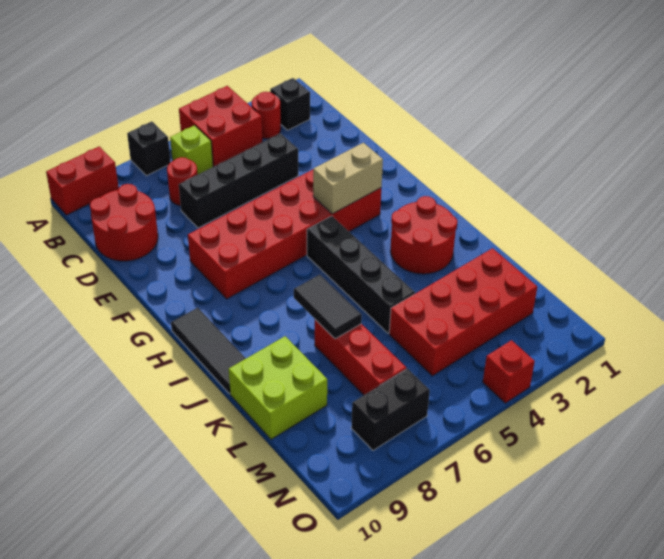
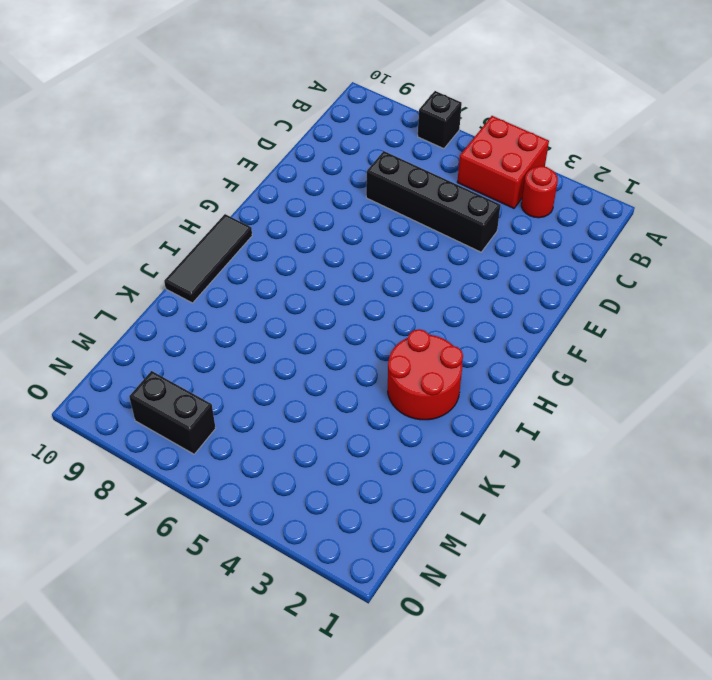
none -> red 1x2 brick [46,146,119,215]
none -> black 1x1 brick [270,78,310,130]
none -> lime 1x1 brick [170,125,213,174]

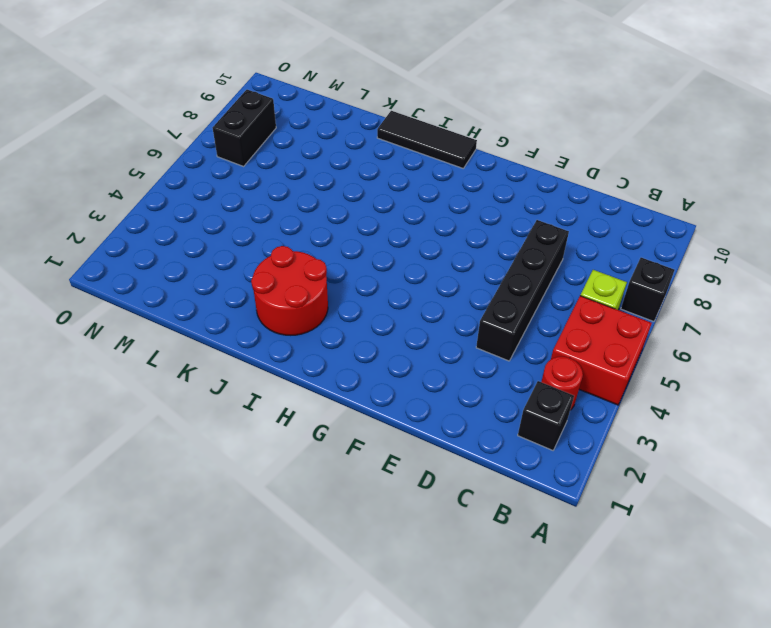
none -> red 1x2 brick [46,146,119,215]
none -> red 1x1 round brick [167,157,198,206]
none -> red 2x2 round brick [90,184,158,261]

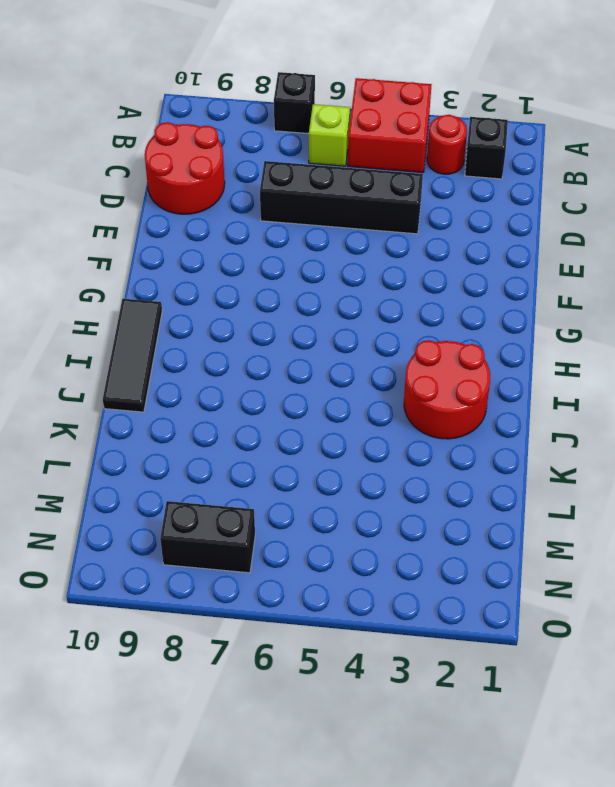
none -> red 1x2 brick [46,146,119,215]
none -> red 1x1 round brick [167,157,198,206]
none -> red 2x6 brick [188,170,381,299]

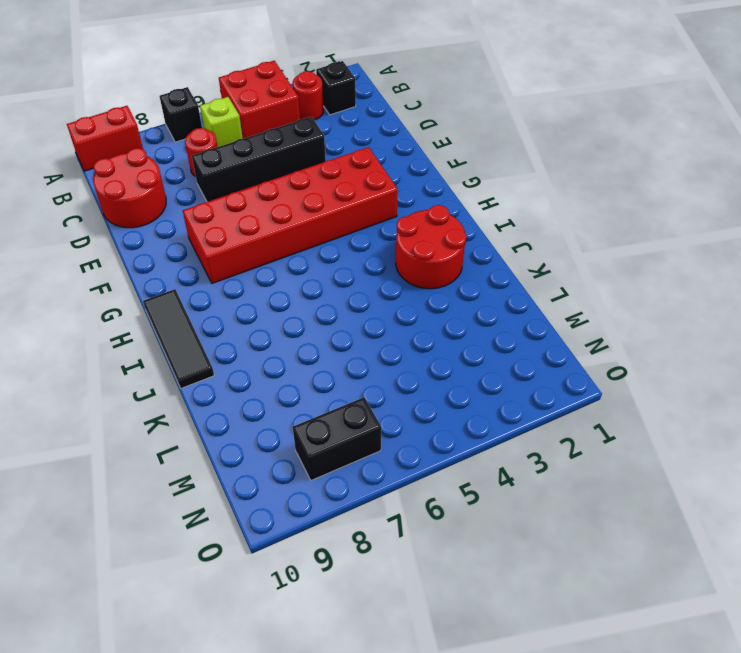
none -> black 1x4 brick [307,216,415,334]
none -> red 1x3 brick [315,320,406,395]
none -> lime 2x2 brick [229,336,327,439]

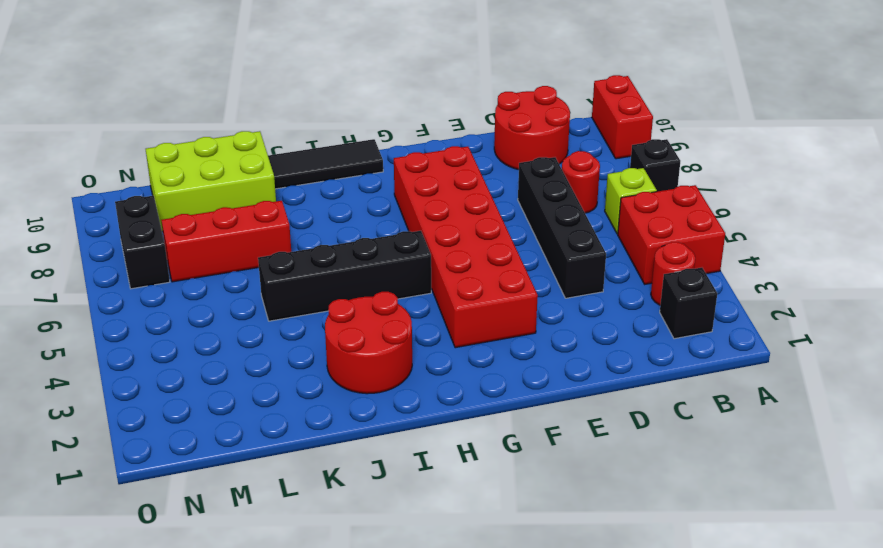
lime 2x3 brick [146,131,276,231] -> lime 2x2 brick [229,336,327,439]
none -> red 2x4 brick [389,248,537,376]
none -> red 1x1 brick [483,340,535,403]
none -> tan 1x2 brick [313,143,383,214]

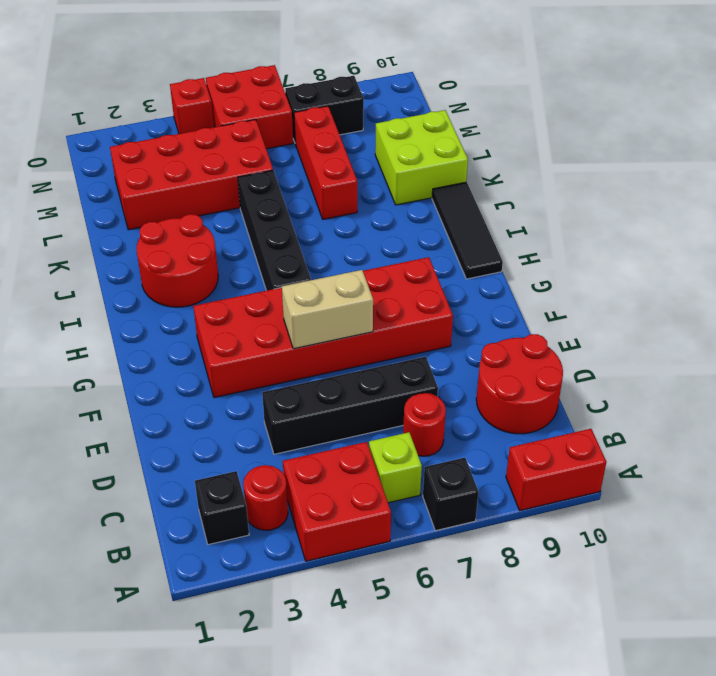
tan 1x2 brick [282,270,373,349] -> tan 1x2 brick moved to [313,143,383,214]
red 2x2 brick [206,65,293,149] -> none
none -> black 1x2 tile [294,274,362,339]

